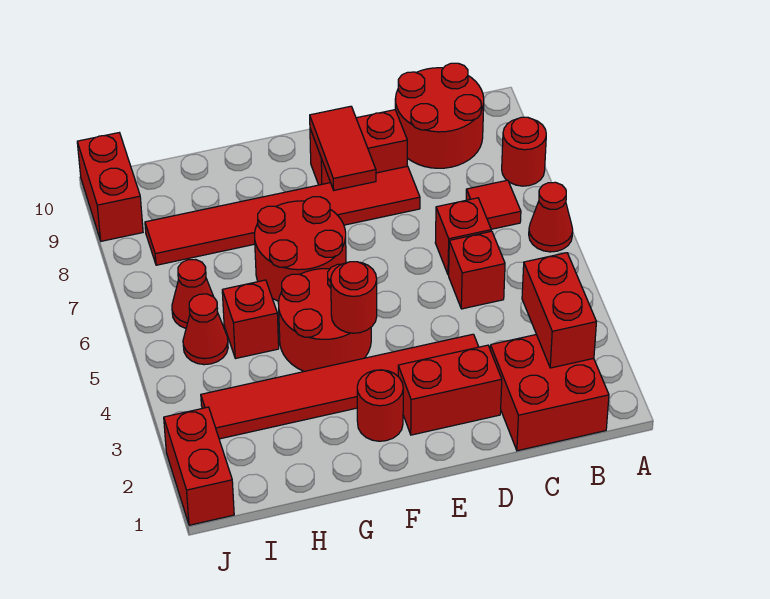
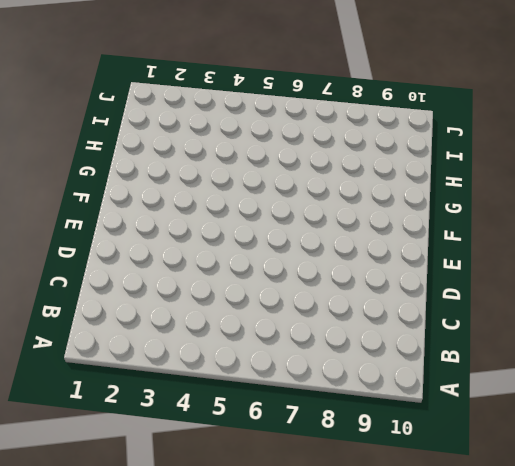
none -> red 1x1 cone [529,182,573,252]
none -> red 1x1 round brick [502,117,546,186]
none -> red 2x2 brick [490,335,609,451]

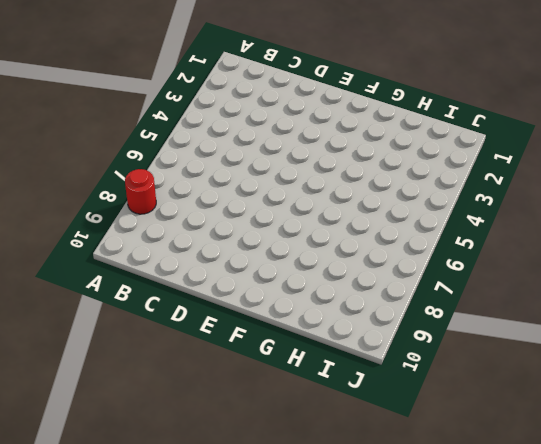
none -> red 1x1 cone [529,182,573,252]
none -> red 2x2 brick [490,335,609,451]
none -> red 1x1 tile [466,180,521,229]

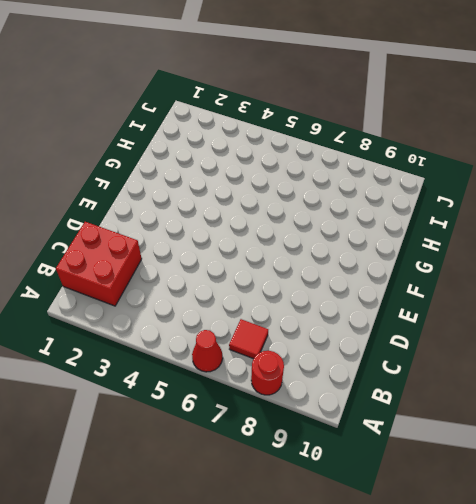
none -> red 2x2 round brick [395,63,484,168]
none -> red 1x1 brick [449,231,505,309]
none -> red 1x1 brick [435,198,491,275]

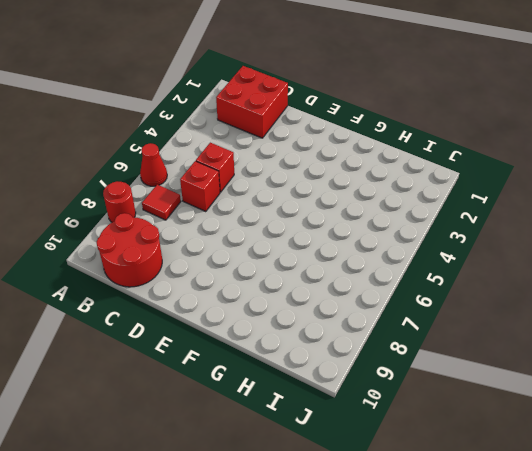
none -> red 1x2 brick [398,345,502,435]
none -> red 1x6 tile [201,334,479,439]
none -> red 1x6 tile [145,166,420,265]

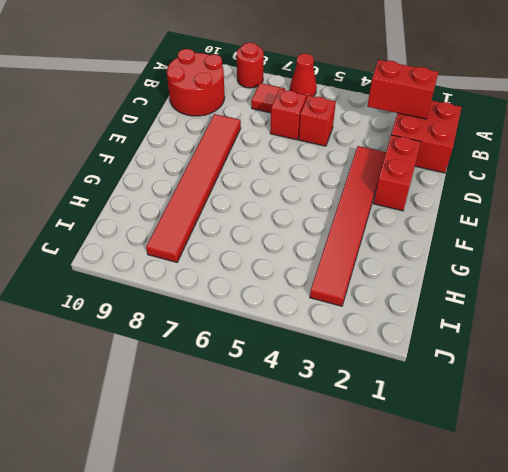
none -> red 1x2 brick [310,110,407,185]
none -> red 1x1 round brick [357,370,403,441]
none -> red 2x2 round brick [278,264,371,371]

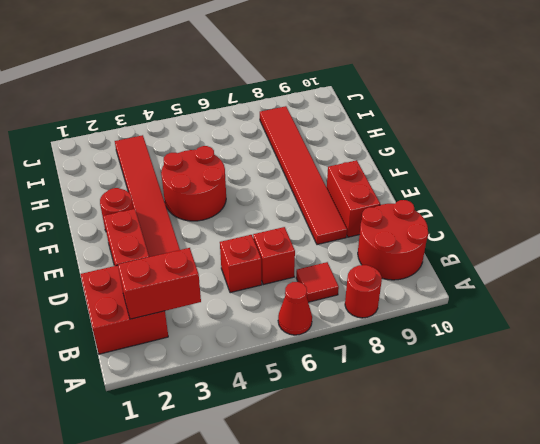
none -> red 2x2 round brick [255,197,346,301]
none -> red 1x1 brick [222,280,279,359]
none -> red 1x1 cone [183,294,228,365]

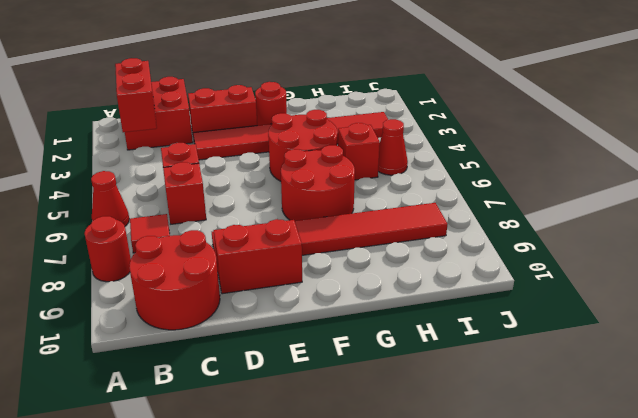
none -> red 1x1 cone [172,260,214,328]
none -> red 1x2 brick [164,407,234,525]
none -> red 1x2 brick [77,133,143,241]

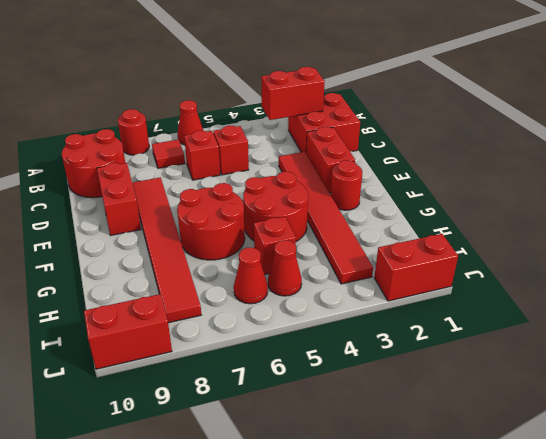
none -> red 1x2 tile [310,106,376,190]
none -> red 1x1 round brick [331,262,377,333]

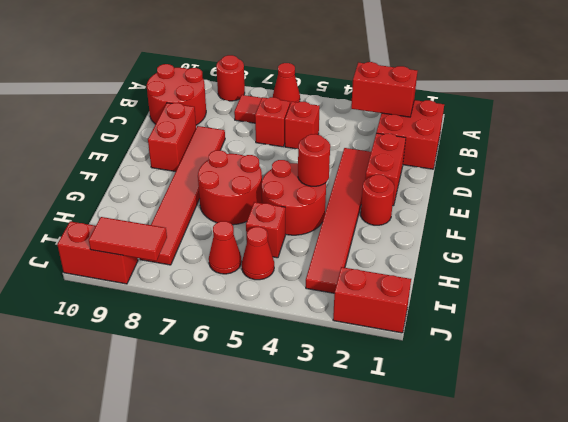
red 1x2 tile [89,217,167,261] -> red 1x2 tile moved to [310,106,376,190]

